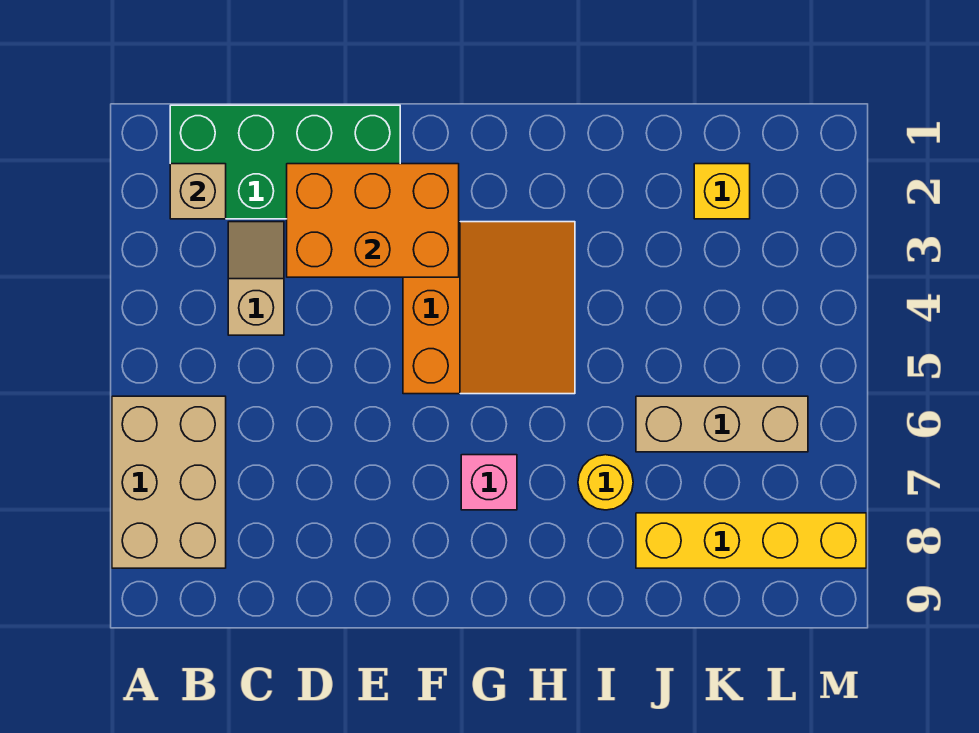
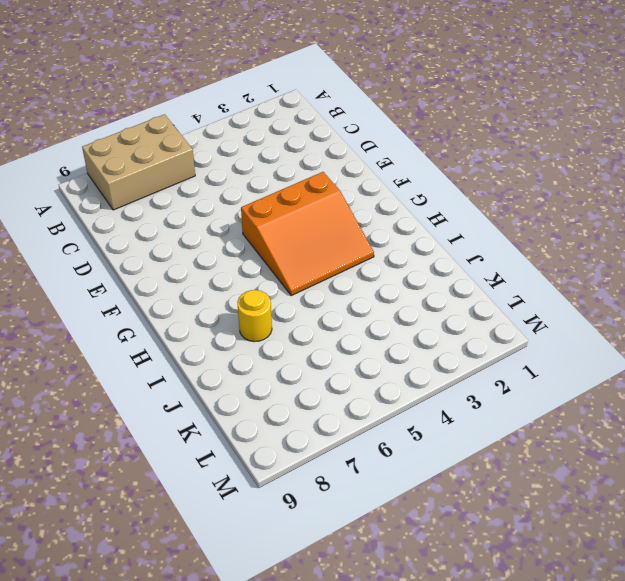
none -> green 2x4 brick [170,105,400,219]
none -> tan 1x2 slope [228,222,284,335]

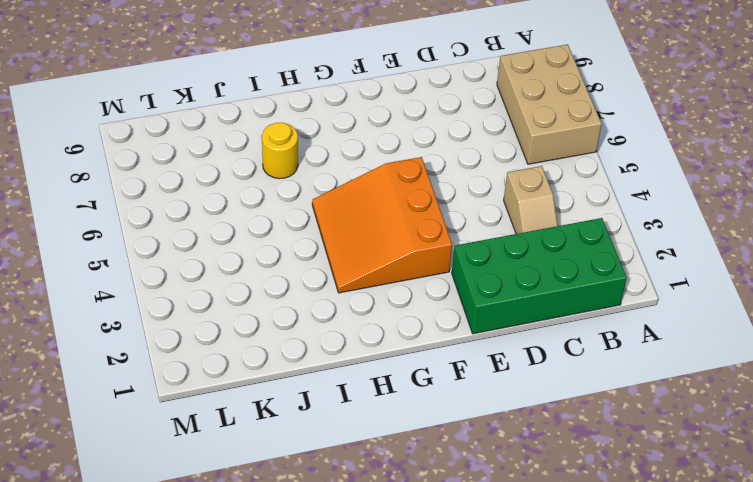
none -> pink 1x1 brick [461,455,517,510]
none -> tan 1x3 brick [636,396,808,452]

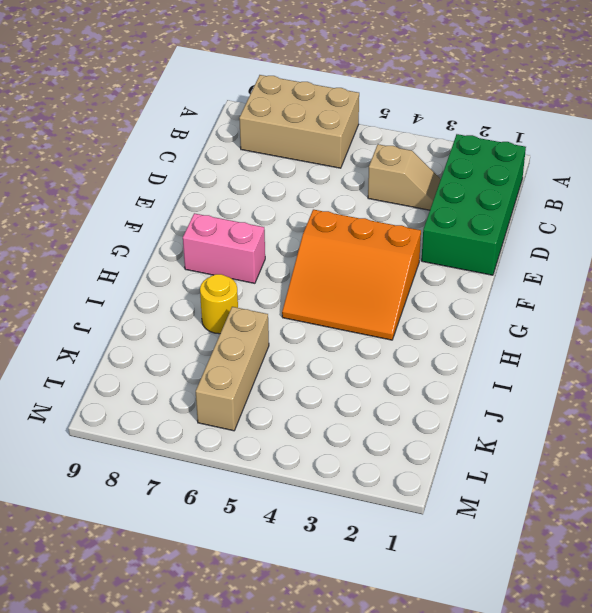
pink 1x2 brick [183,213,265,283] -> pink 1x1 brick [461,455,517,510]
none -> yellow 1x4 brick [636,513,866,568]
none -> yellow 1x1 brick [694,164,750,219]

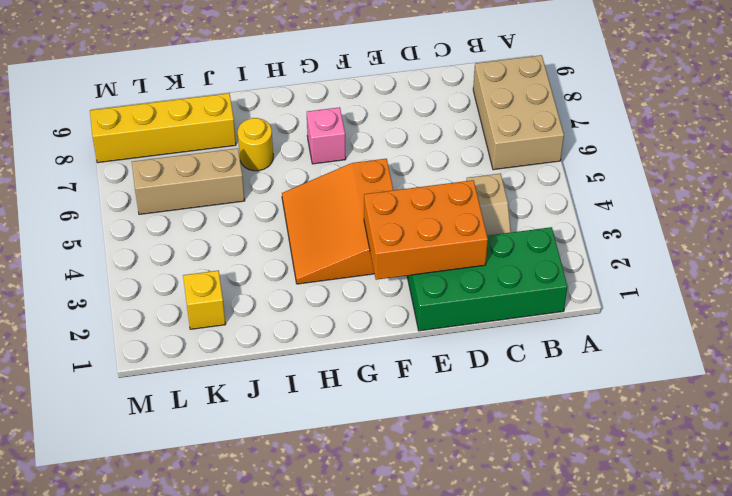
none -> tan 1x1 brick [170,164,226,219]

